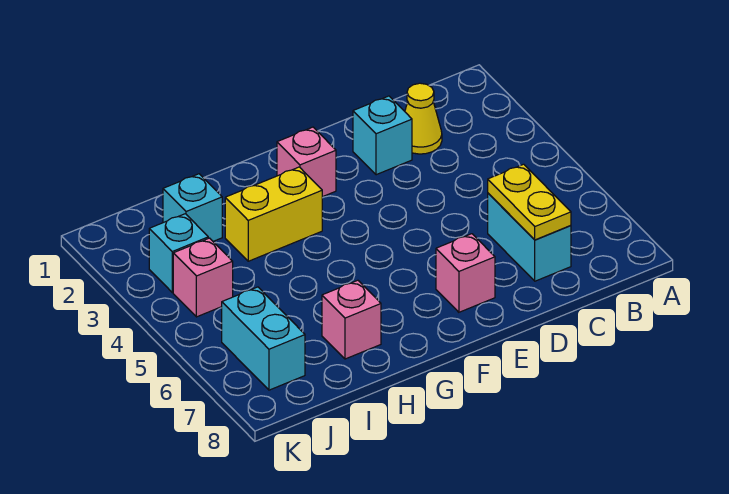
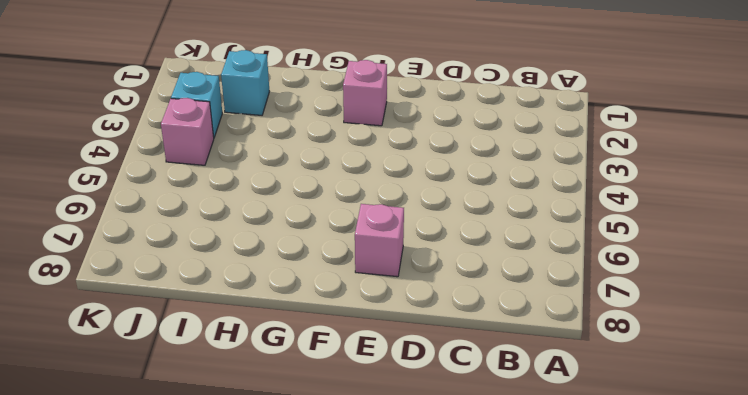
none -> yellow 1x1 cone [405,83,442,154]
none -> cyan 1x2 brick [488,193,571,281]
none -> cyan 1x1 brick [353,96,412,175]

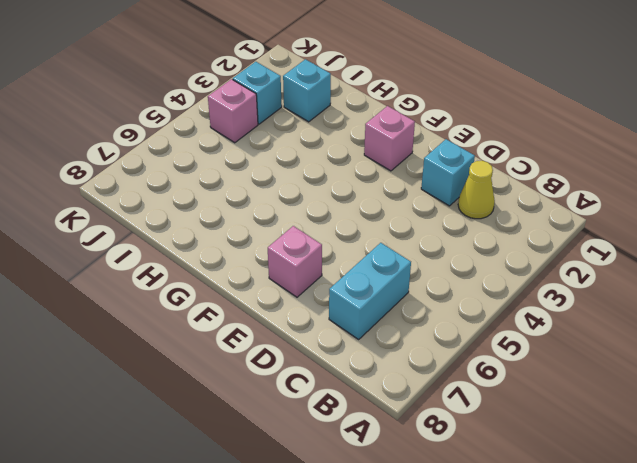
none -> yellow 1x2 brick [225,167,322,261]
none -> pink 1x1 brick [322,280,381,359]
none -> cyan 1x2 brick [222,287,305,390]

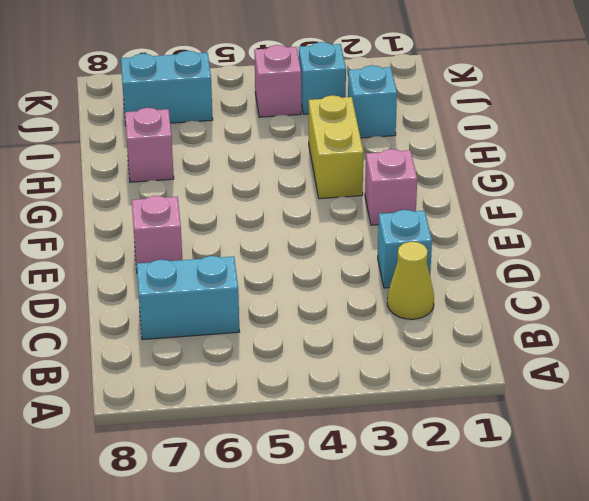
none -> yellow 1x2 plate [488,164,571,240]

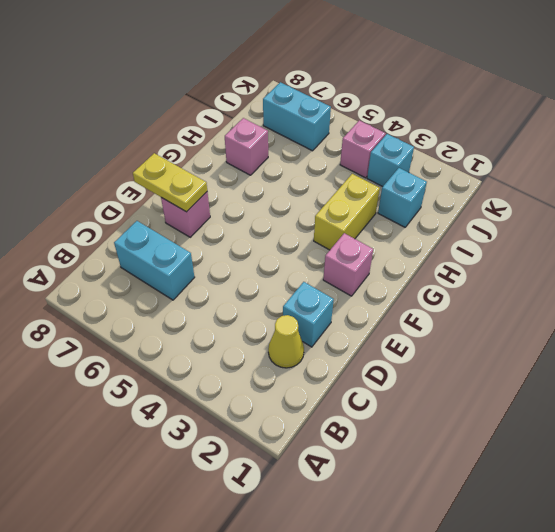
yellow 1x2 plate [133,153,207,212] -> yellow 1x2 plate moved to [488,164,571,240]

